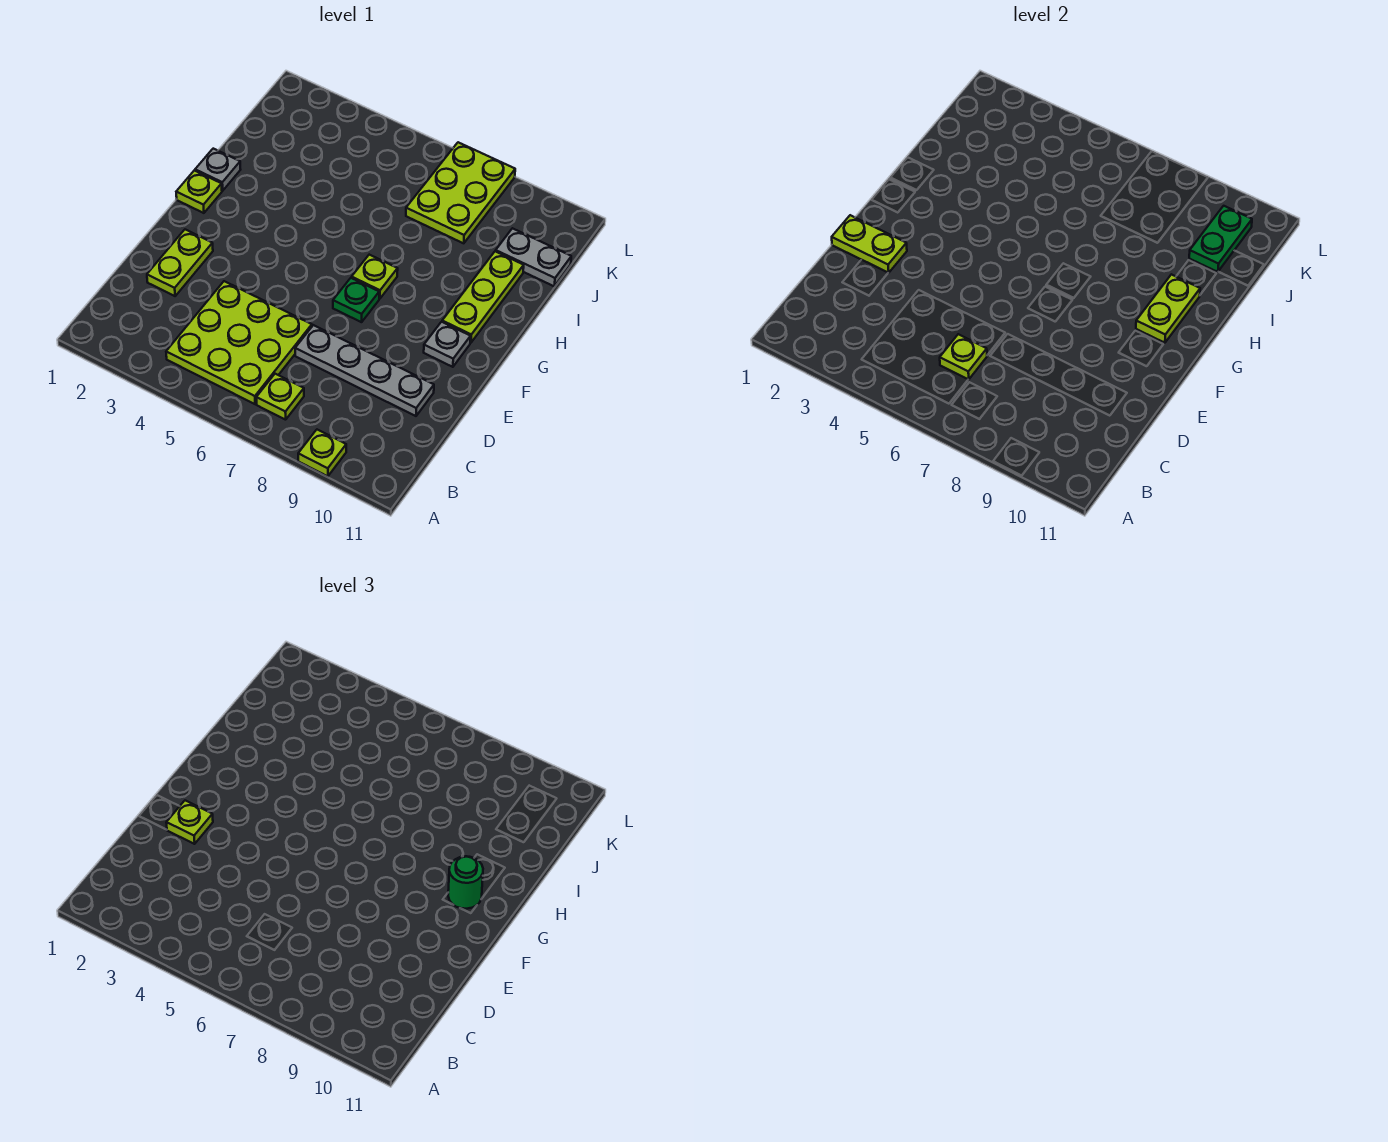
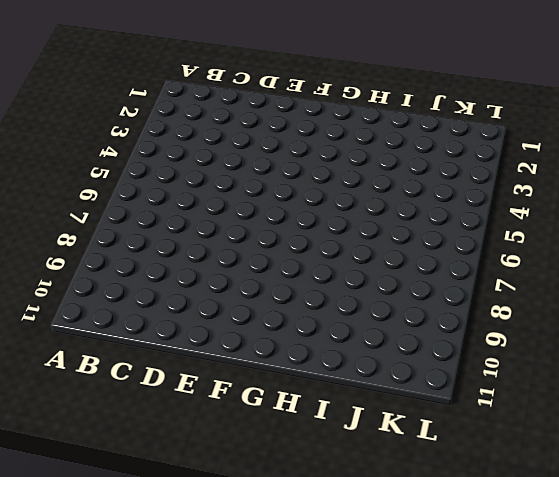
none -> lime 1x1 plate [298,430,346,476]
none -> lime 3x3 plate [166,281,312,404]
none -> lime 1x1 plate [256,374,304,420]

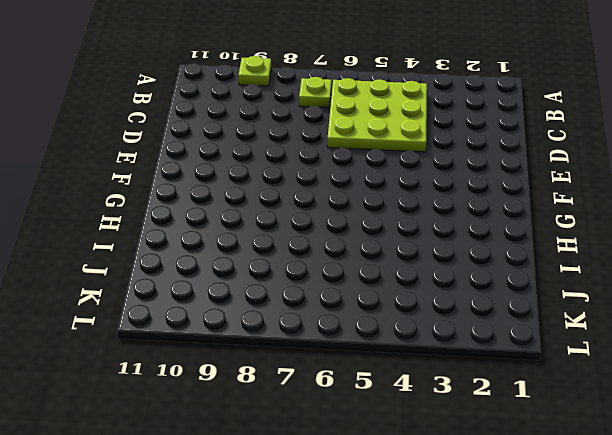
none -> lime 1x2 plate [147,230,213,296]
none -> grey 1x4 plate [295,325,434,416]
none -> green 1x1 plate [333,278,379,322]

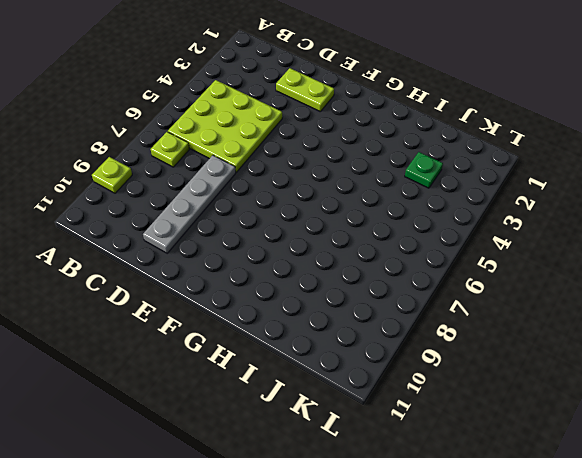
green 1x1 plate [405,152,443,188] -> green 1x1 plate moved to [333,278,379,322]
none -> grey 1x1 plate [424,322,471,367]
none -> lime 1x1 plate [176,170,222,213]
none -> lime 1x1 plate [352,255,398,299]

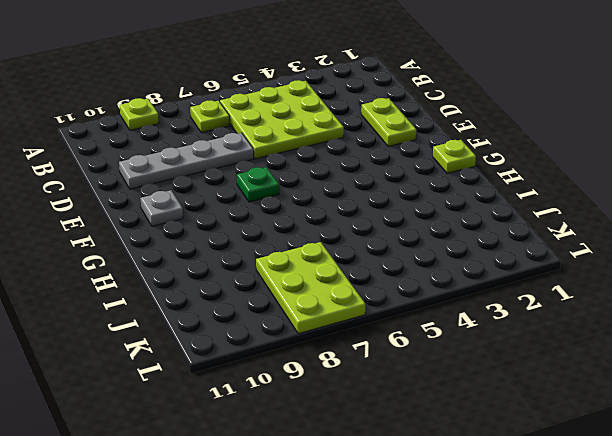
none -> lime 1x1 plate [352,255,398,299]
none -> lime 1x3 plate [442,251,524,343]
none -> grey 1x1 plate [195,149,241,191]

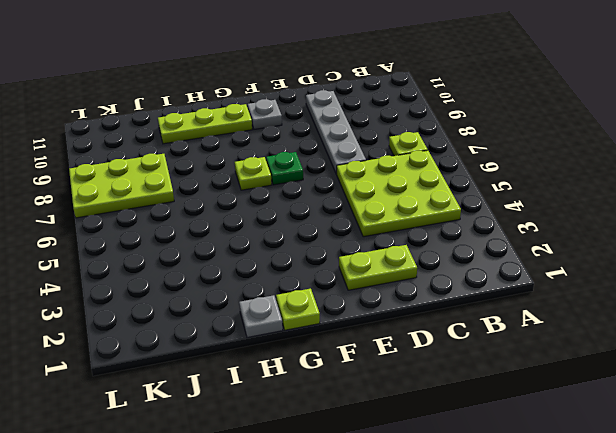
none -> lime 1x1 plate [298,430,346,476]
none -> grey 1x2 plate [496,228,571,286]
none -> lime 1x1 plate [940,334,987,380]

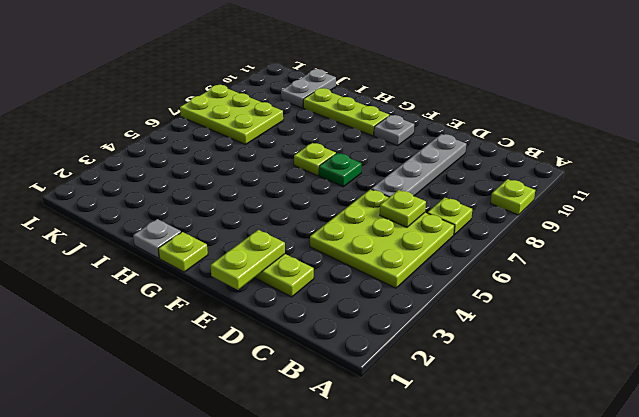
none -> lime 1x2 plate [1136,274,1200,343]
none -> green 1x2 plate [1189,206,1252,272]
none -> lime 1x1 plate [166,801,213,844]

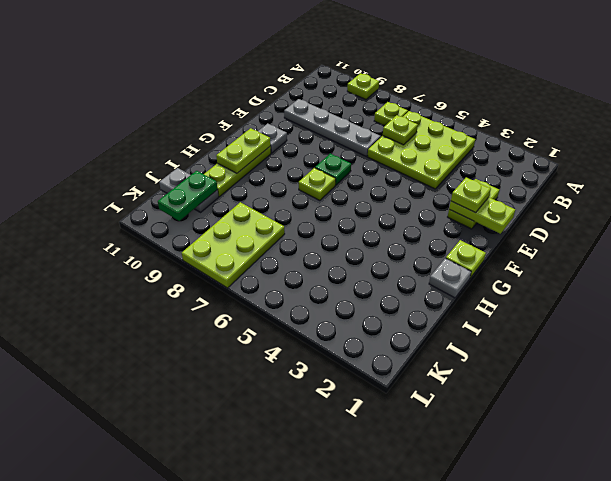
none -> green 1x1 round brick [448,856,483,909]

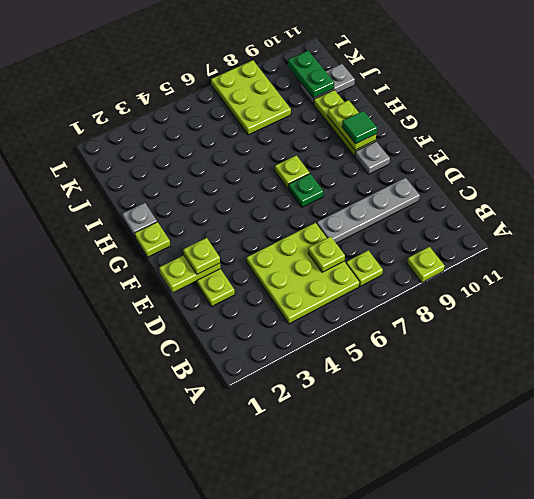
green 1x1 tile [342,111,377,144] -> green 1x1 round brick [448,856,483,909]

